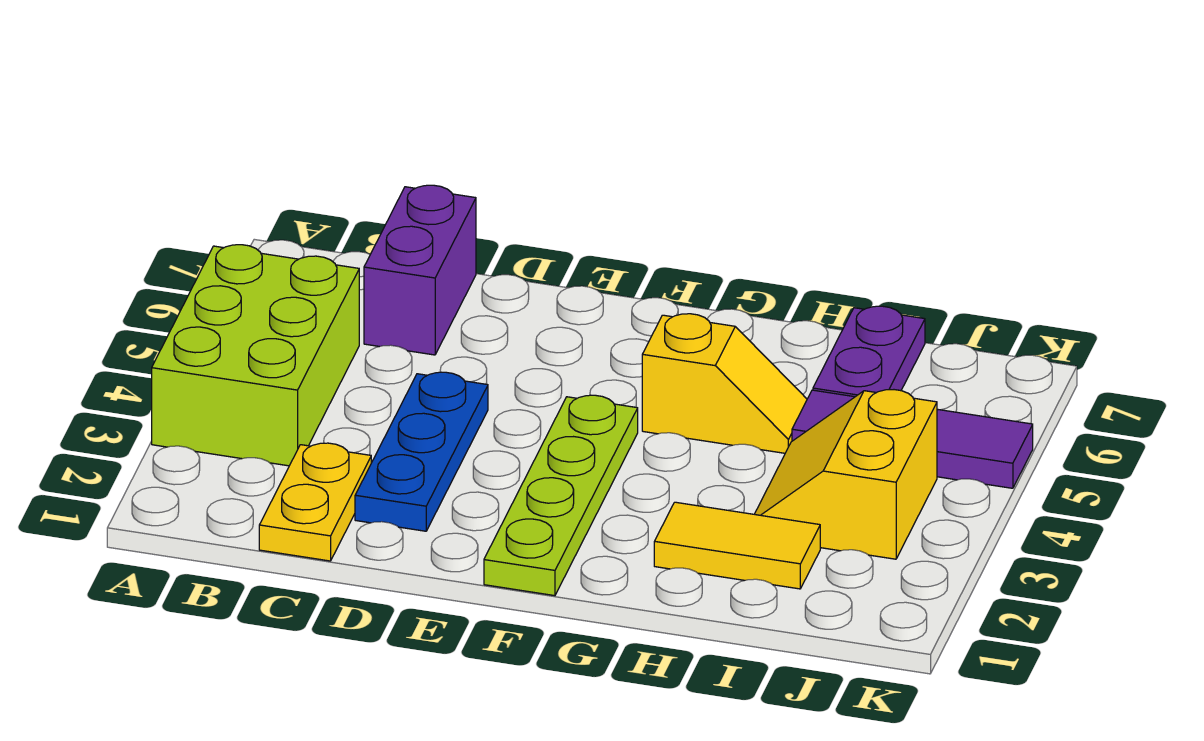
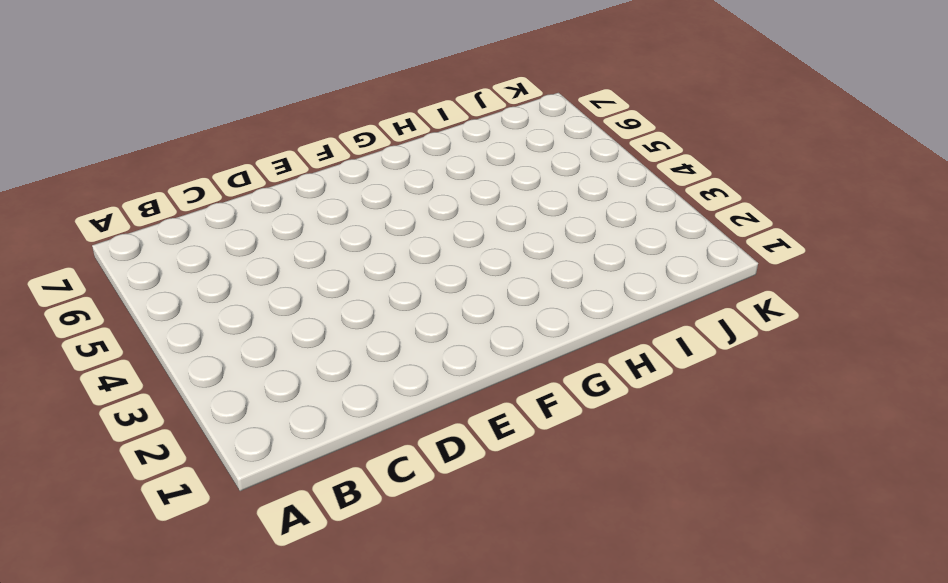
none -> lime 2x3 brick [152,245,359,466]
none -> yellow 1x2 plate [259,443,371,561]

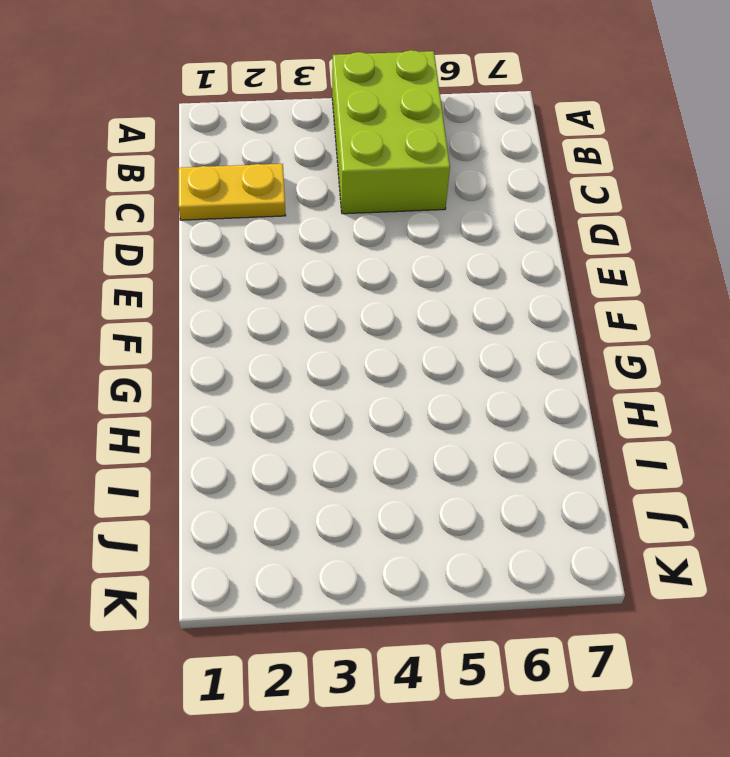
lime 2x3 brick [332,50,450,214] -> lime 2x3 brick turned to [152,245,359,466]
none -> purple 1x2 brick [364,185,476,355]
none -> blue 1x3 plate [355,372,488,531]

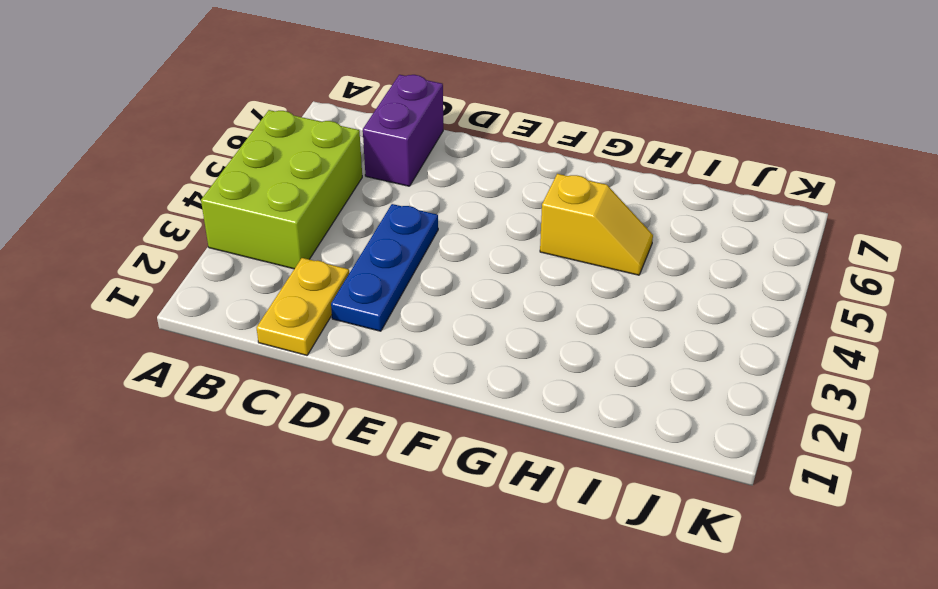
none -> lime 1x4 plate [484,395,638,596]
none -> yellow 1x2 tile [654,502,820,589]

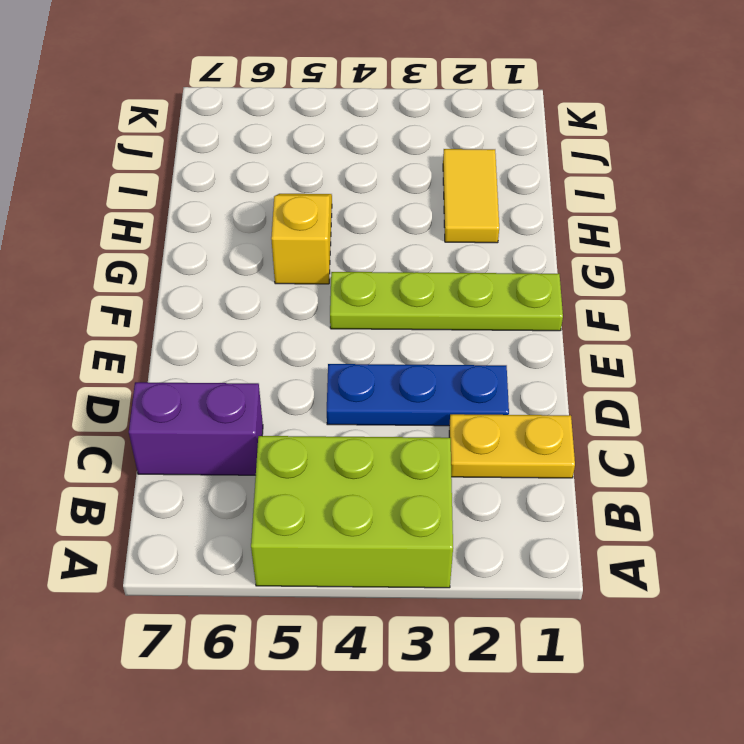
none -> yellow 2x2 slope [755,390,937,559]
none -> purple 1x3 tile [792,390,1033,488]

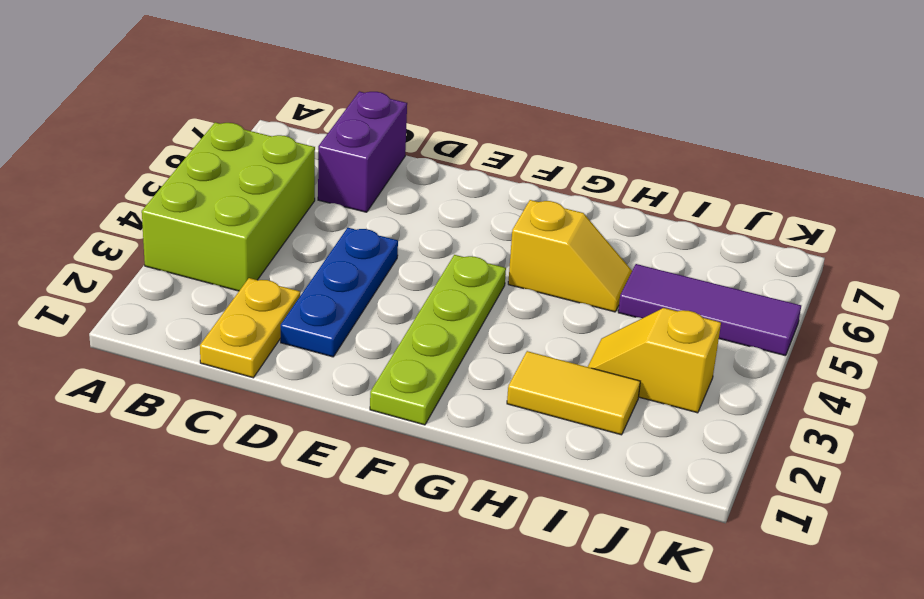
yellow 1x2 slope [588,308,721,413] -> yellow 2x2 slope [755,390,937,559]
none -> purple 1x2 plate [813,306,925,397]

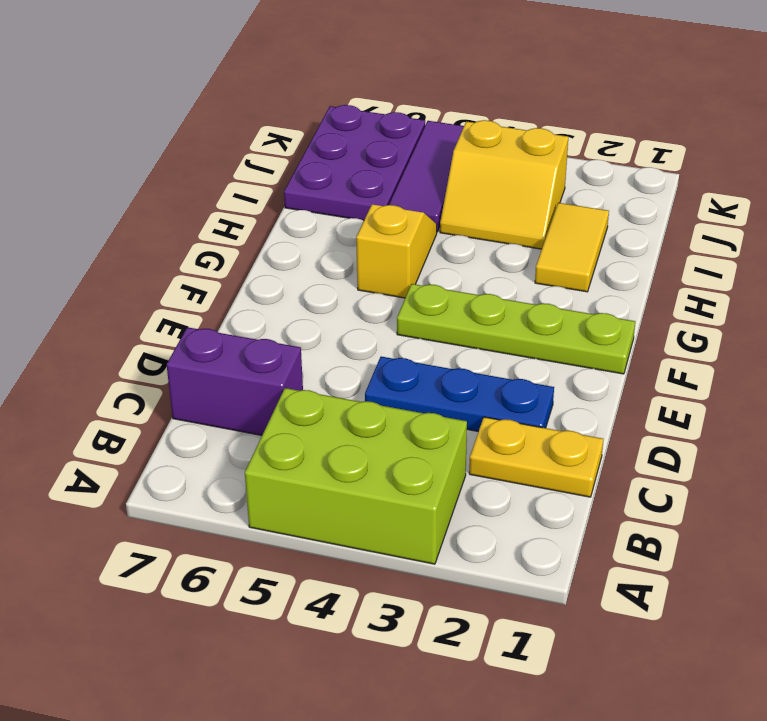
purple 2x3 plate [284,105,425,221] -> purple 1x2 plate [813,306,925,397]

